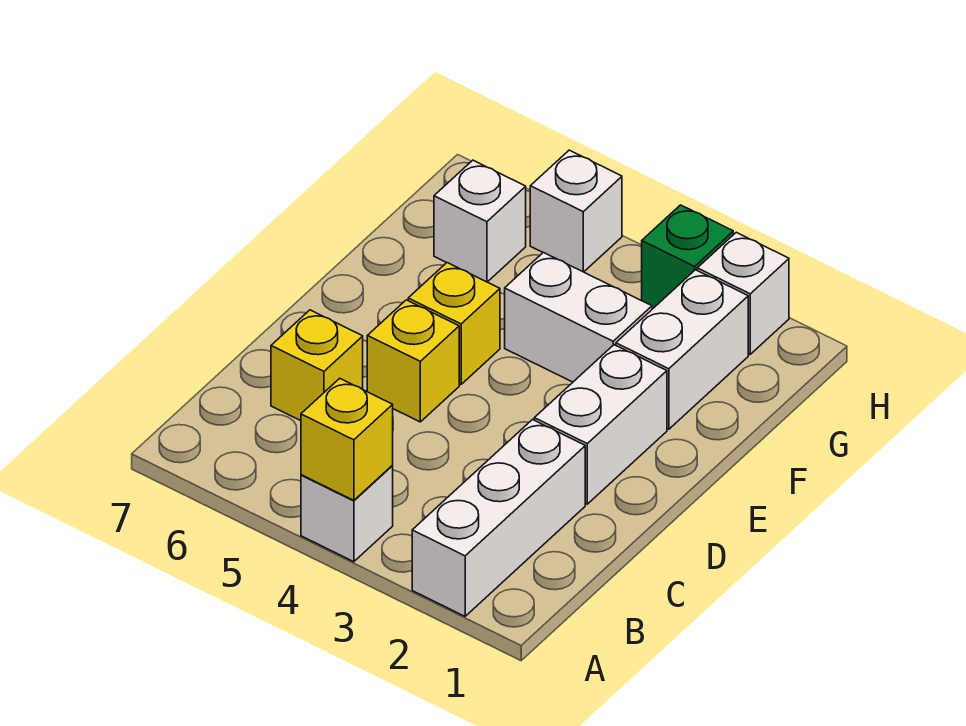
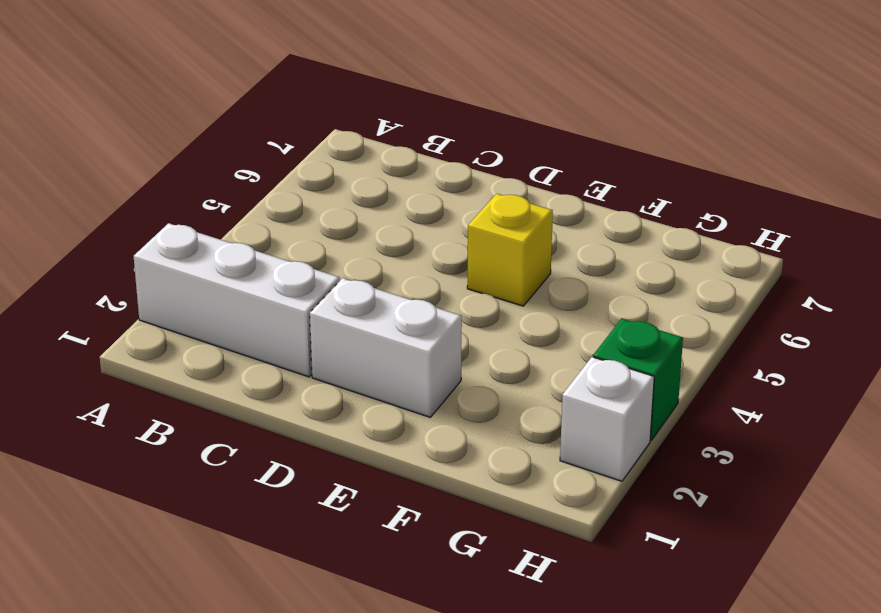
none -> white 1x1 brick [301,466,393,562]
none -> yellow 1x1 brick [271,310,363,421]
none -> yellow 1x1 brick [367,300,459,422]

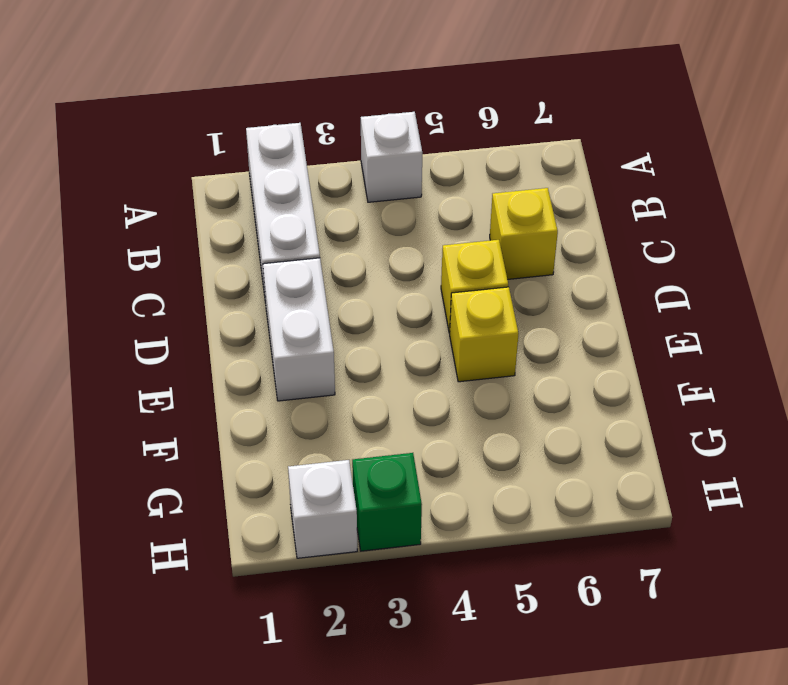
none -> white 1x2 brick [616,270,748,429]
none -> white 1x2 brick [505,253,652,382]
none -> white 1x1 brick [434,160,526,282]

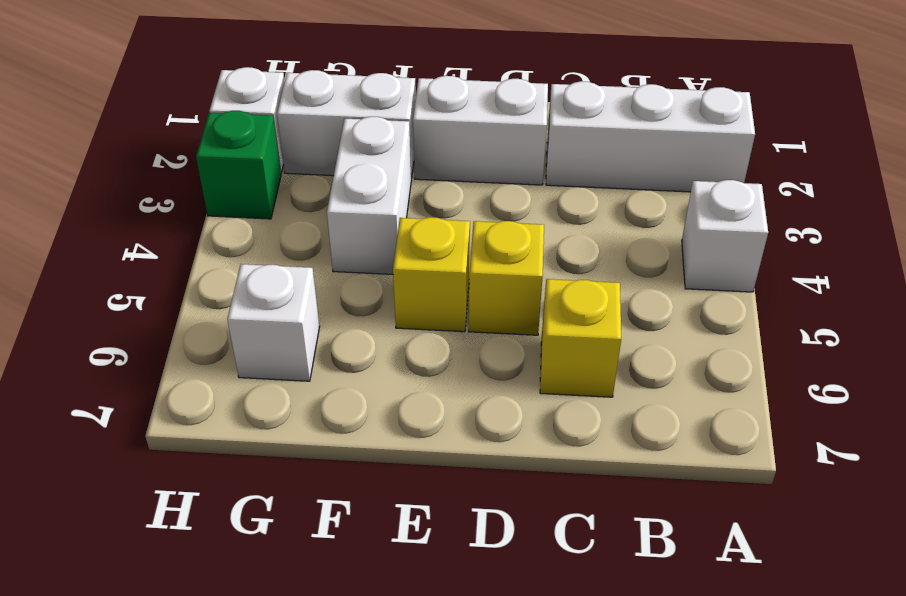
none -> white 1x1 brick [530,150,622,272]
none -> yellow 1x1 brick [301,378,393,500]

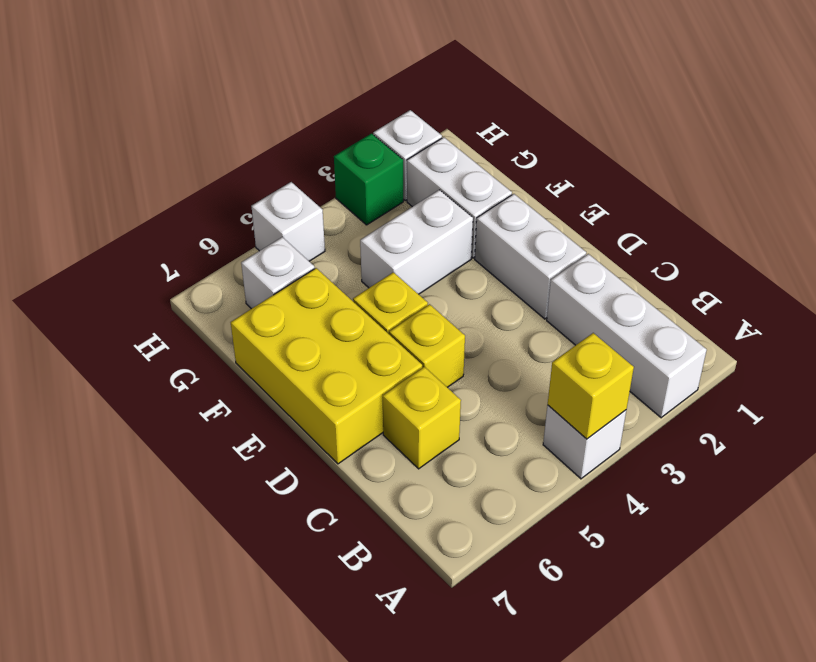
yellow 2x3 brick [231,268,422,464] -> none

